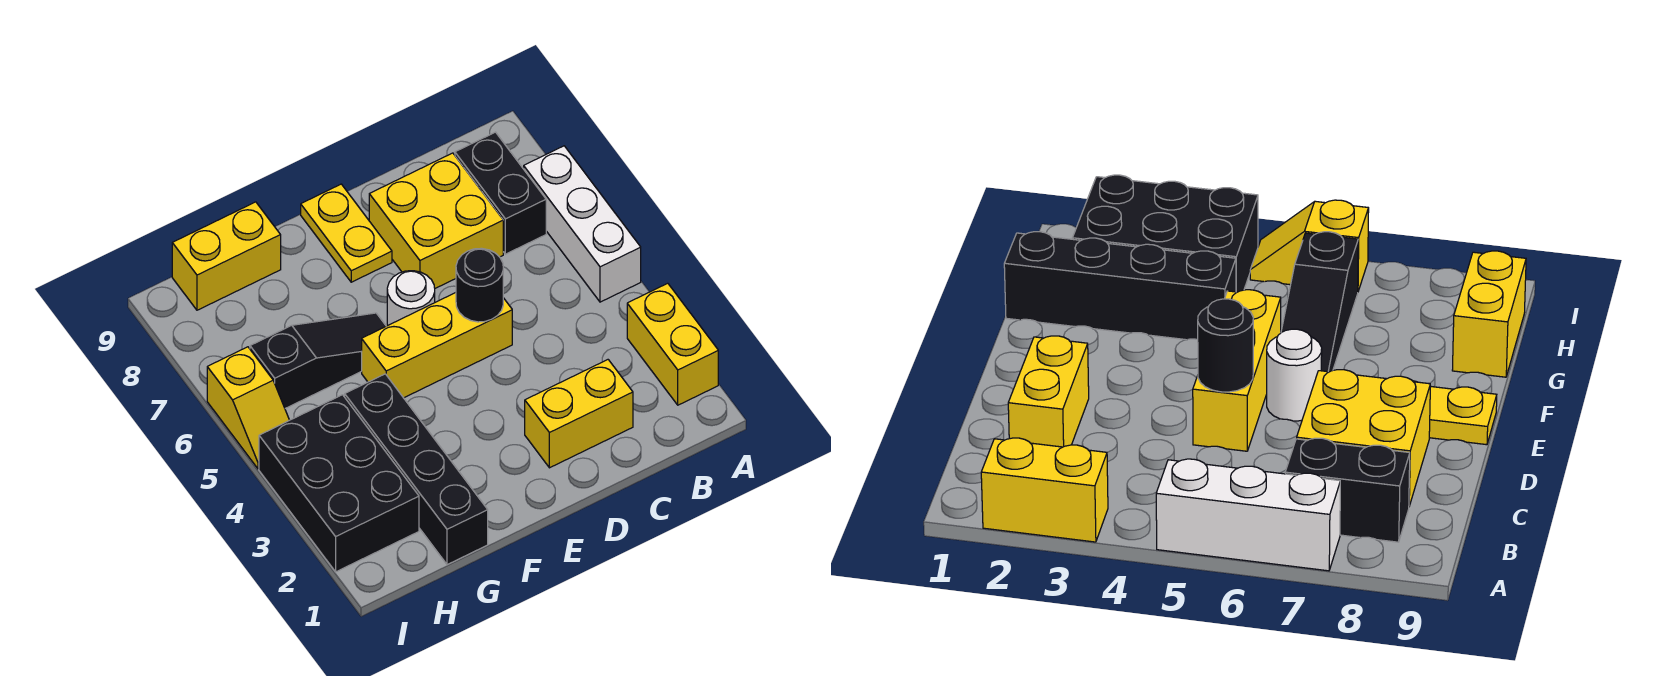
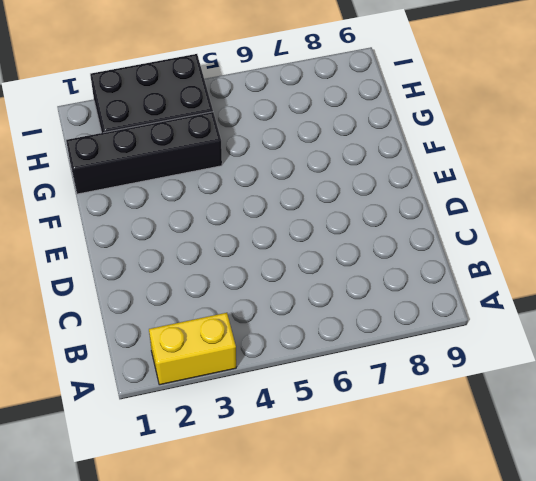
none -> white 1x3 brick [524,146,641,302]
none -> black 1x2 brick [455,132,546,254]
none -> yellow 1x2 brick [525,360,633,468]

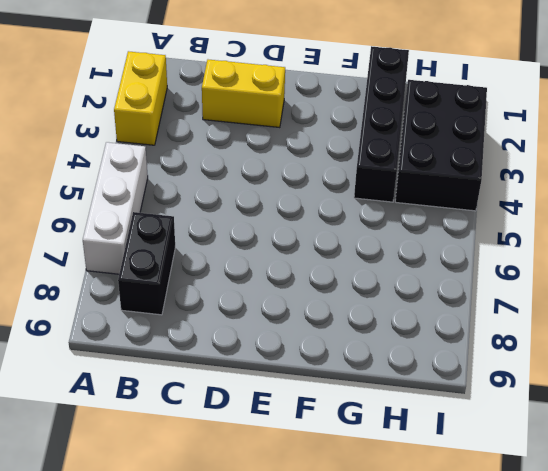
none -> yellow 2x2 brick [369,153,503,288]
none -> yellow 1x3 brick [362,293,512,398]
none -> white 1x1 round brick [387,271,435,325]

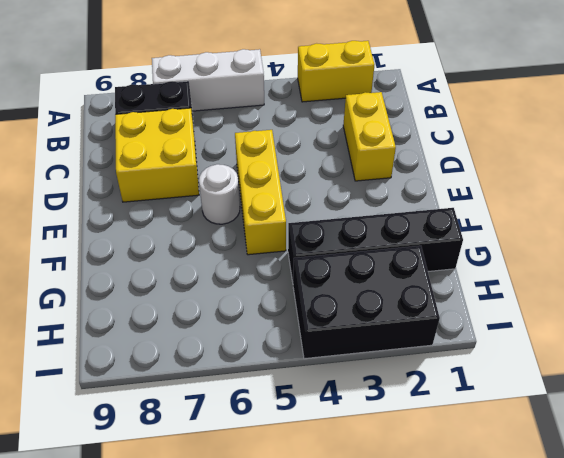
none -> yellow 1x2 plate [301,184,392,282]
none -> black 1x3 slope [250,313,386,408]
none -> yellow 1x2 brick [172,202,281,310]

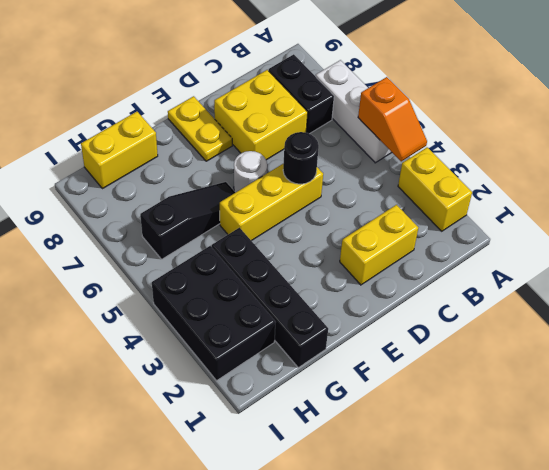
orange 1x2 slope [358,77,427,161] -> none
none -> yellow 1x2 slope [207,347,289,469]

